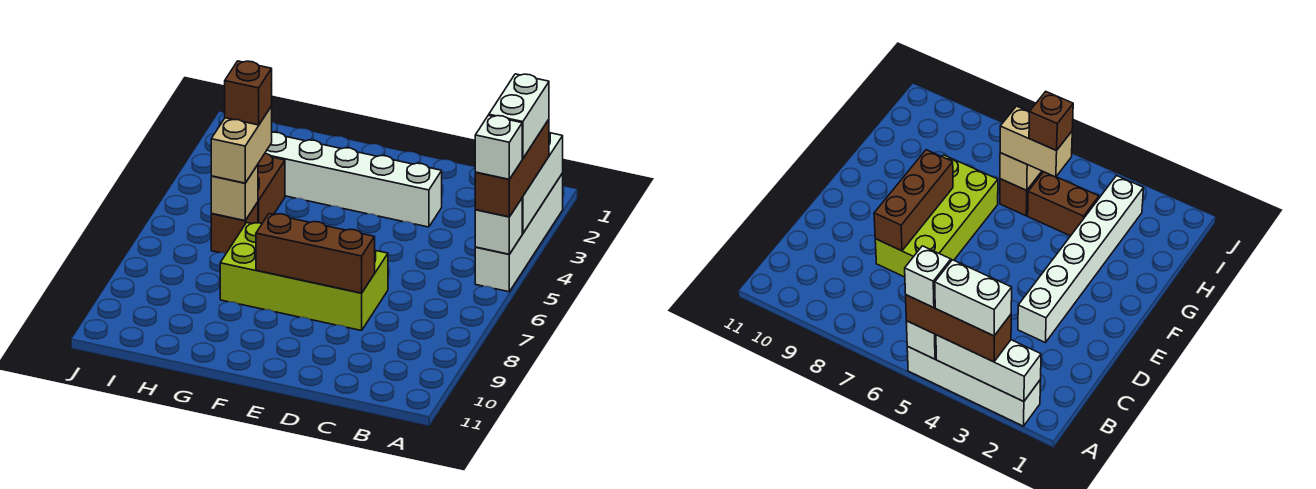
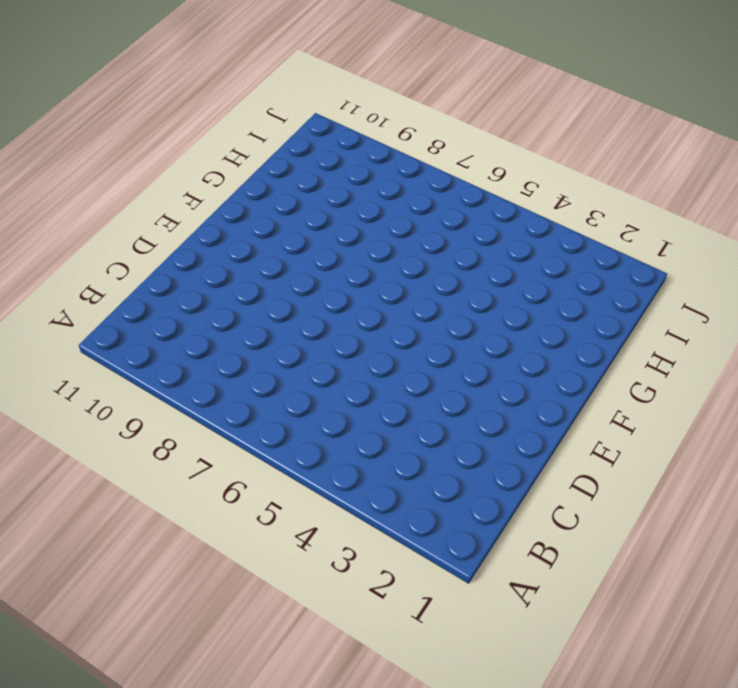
none -> white 1x4 brick [475,173,563,292]
none -> white 1x6 brick [265,132,442,227]
none -> lime 2x4 brick [220,223,388,331]

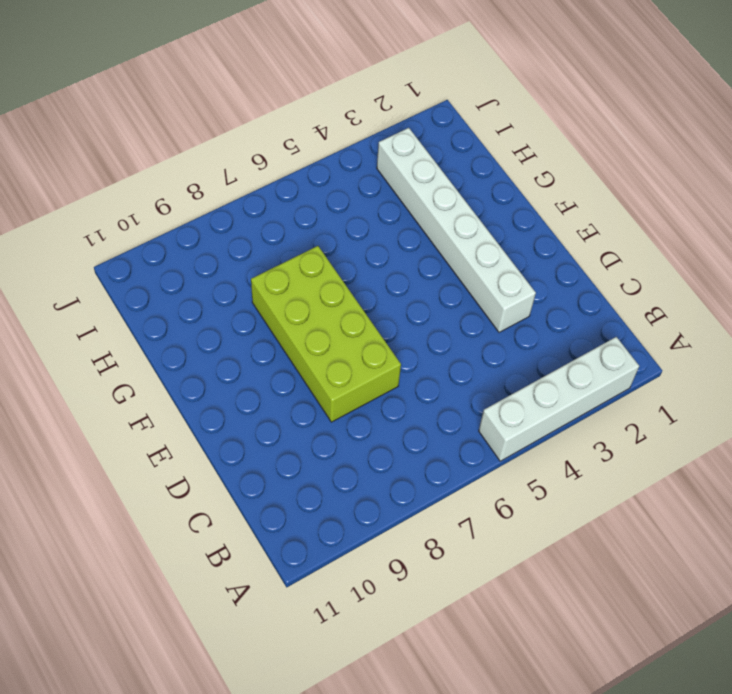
none -> brown 1x2 brick [258,153,285,223]
none -> brown 1x1 brick [211,202,258,253]
none -> white 1x3 brick [522,133,563,234]

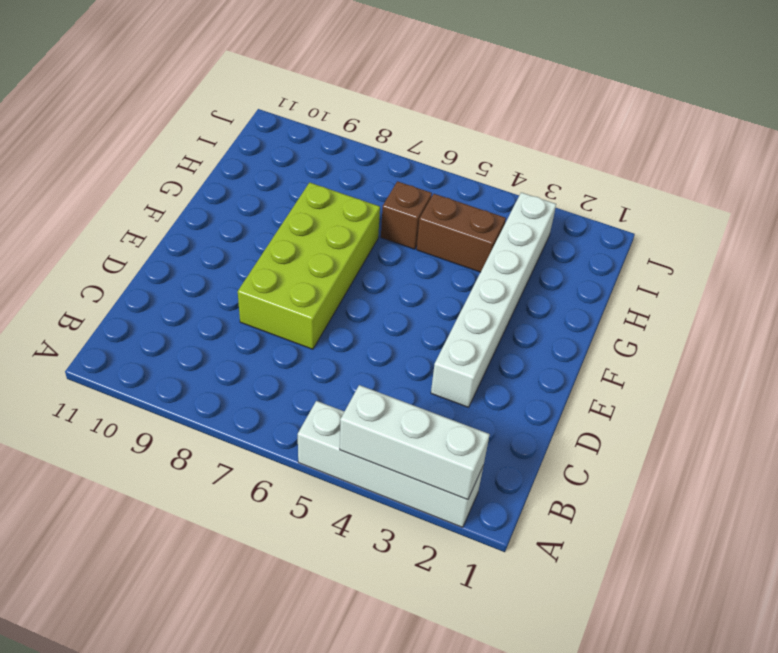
none -> white 1x1 brick [475,199,522,254]
none -> brown 1x3 brick [256,214,375,293]
none -> tan 1x1 brick [211,165,258,221]

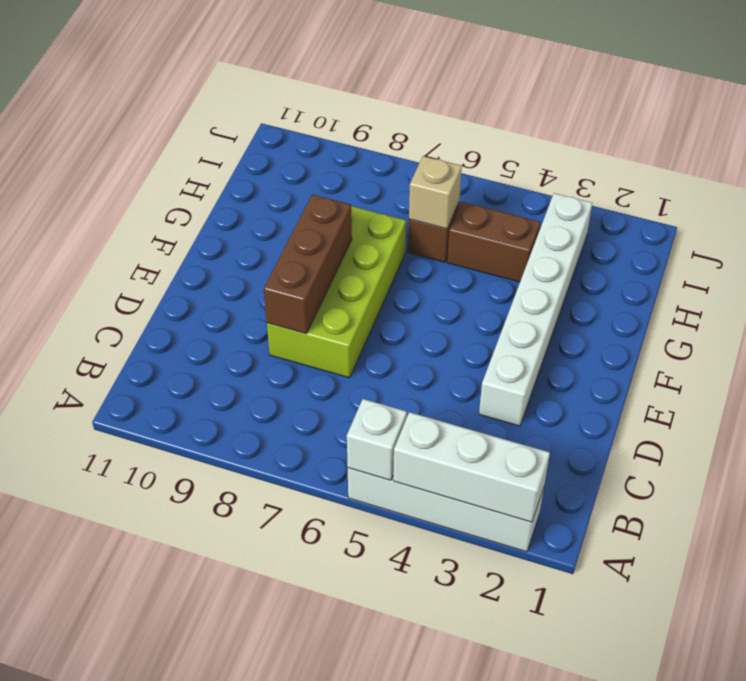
none -> brown 1x3 brick [475,120,549,217]
none -> tan 1x2 brick [211,106,272,183]
none -> white 1x2 brick [489,74,549,159]

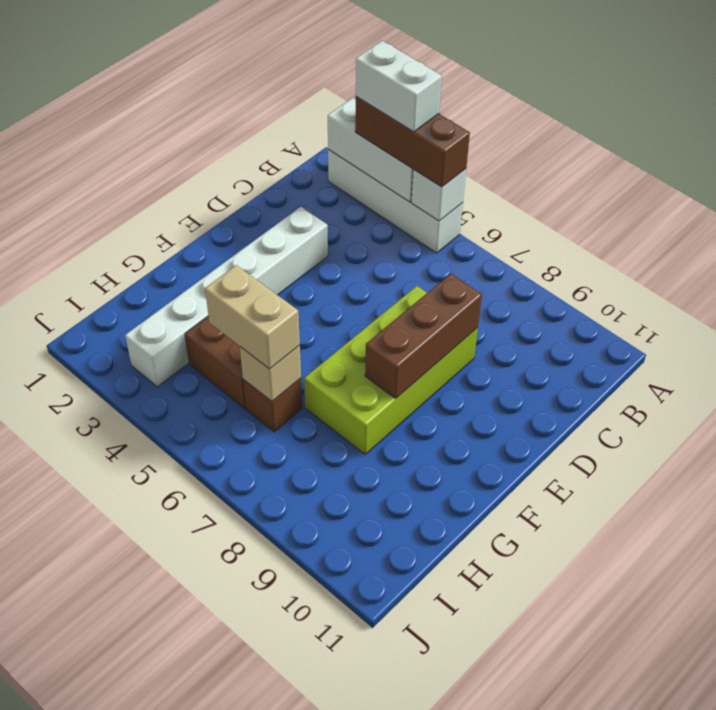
none -> white 1x1 brick [475,115,522,179]
none -> brown 1x1 brick [225,61,272,125]

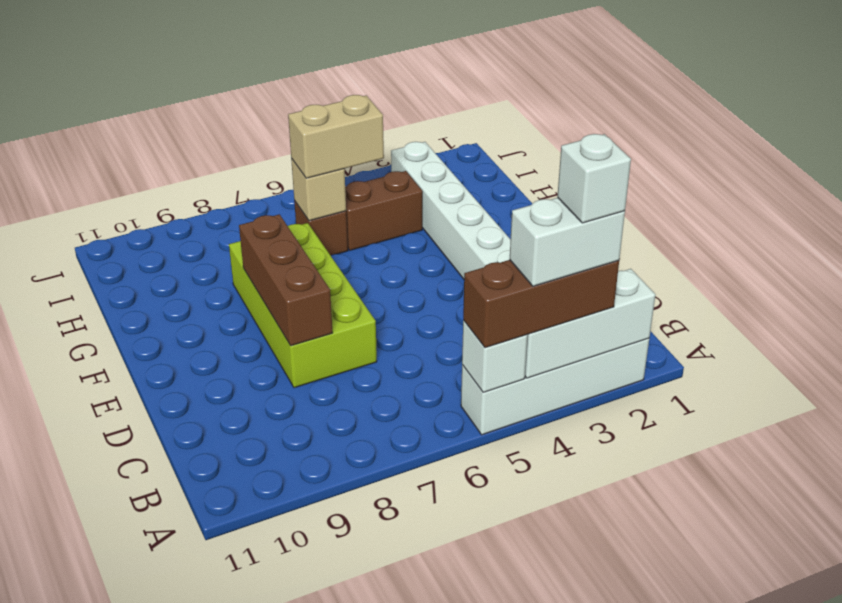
white 1x1 brick [557,134,631,223] -> white 1x1 brick moved to [475,115,522,179]
none -> brown 1x1 brick [225,61,272,125]

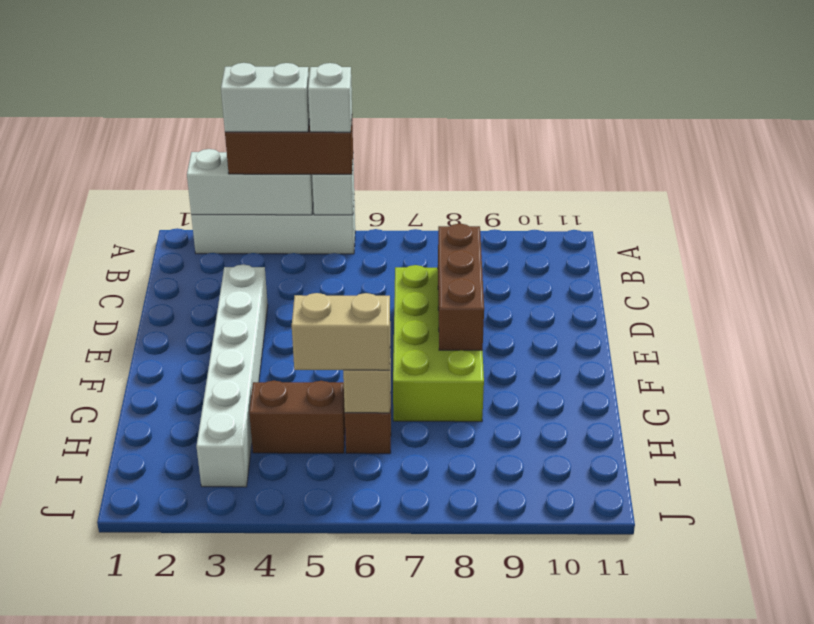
none -> brown 1x1 brick [225,61,272,125]

